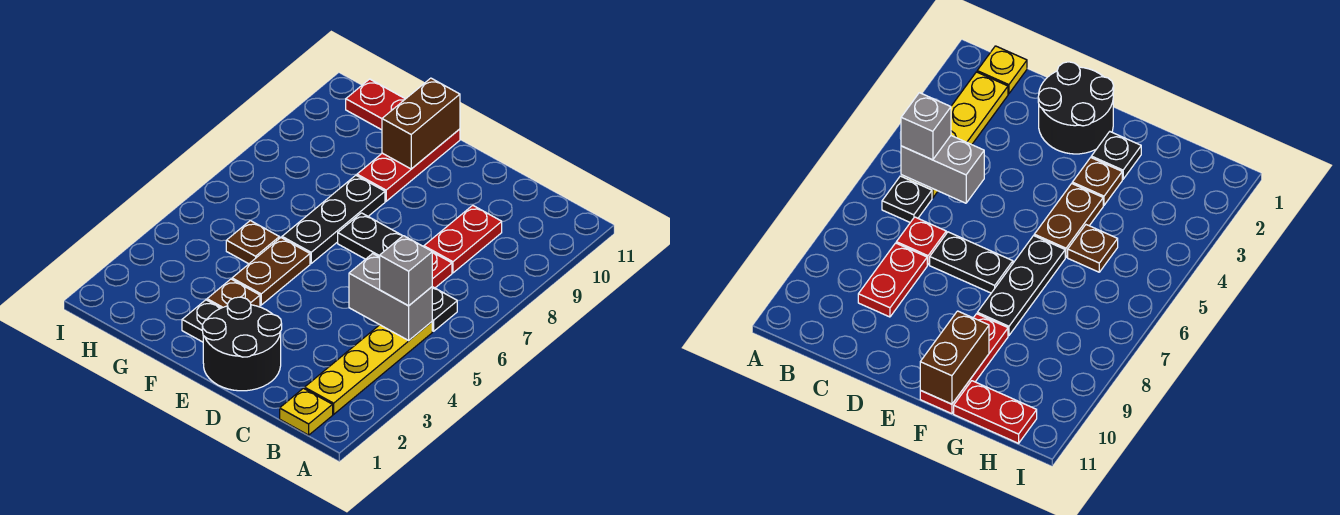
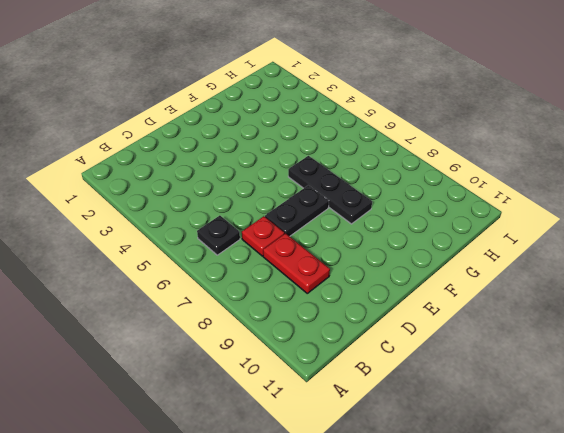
none -> yellow 1x1 plate [280,388,333,435]
none -> yellow 1x4 plate [305,322,432,414]
none -> black 2x2 round brick [202,297,282,391]

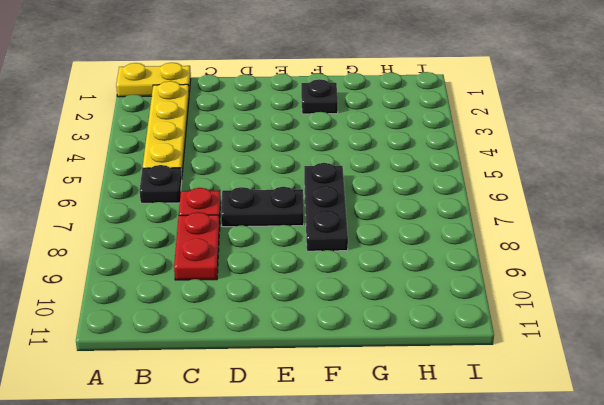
yellow 1x2 plate [116,63,191,97] -> yellow 1x1 plate [280,388,333,435]
none -> black 2x2 round brick [202,297,282,391]
none -> brown 1x1 plate [207,279,260,308]
none -> brown 1x2 plate [232,238,310,305]

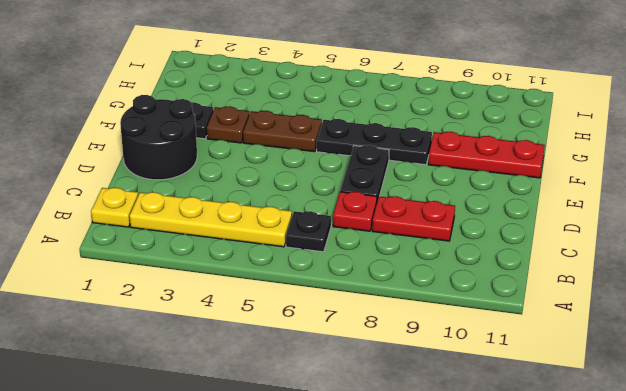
none -> brown 1x1 plate [226,221,279,264]
none -> red 1x2 plate [346,79,405,130]
none -> grey 1x2 brick [349,254,432,340]

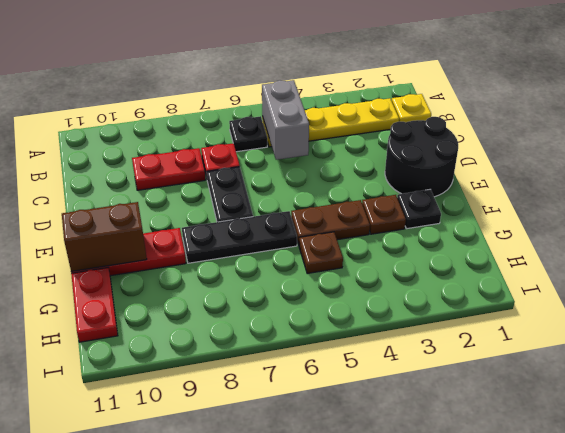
none -> grey 1x1 brick [380,236,432,306]

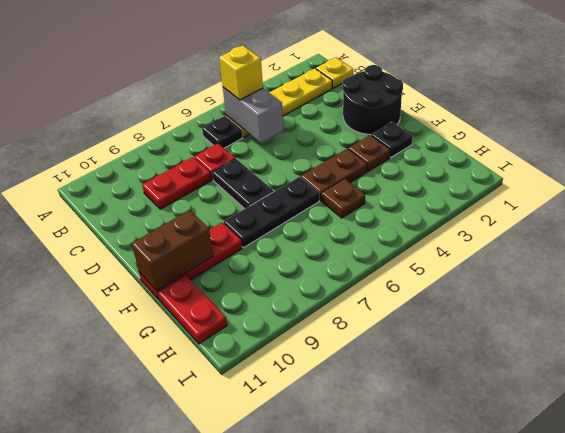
yellow 1x1 brick [219,45,263,100] -> grey 1x1 brick [380,236,432,306]

